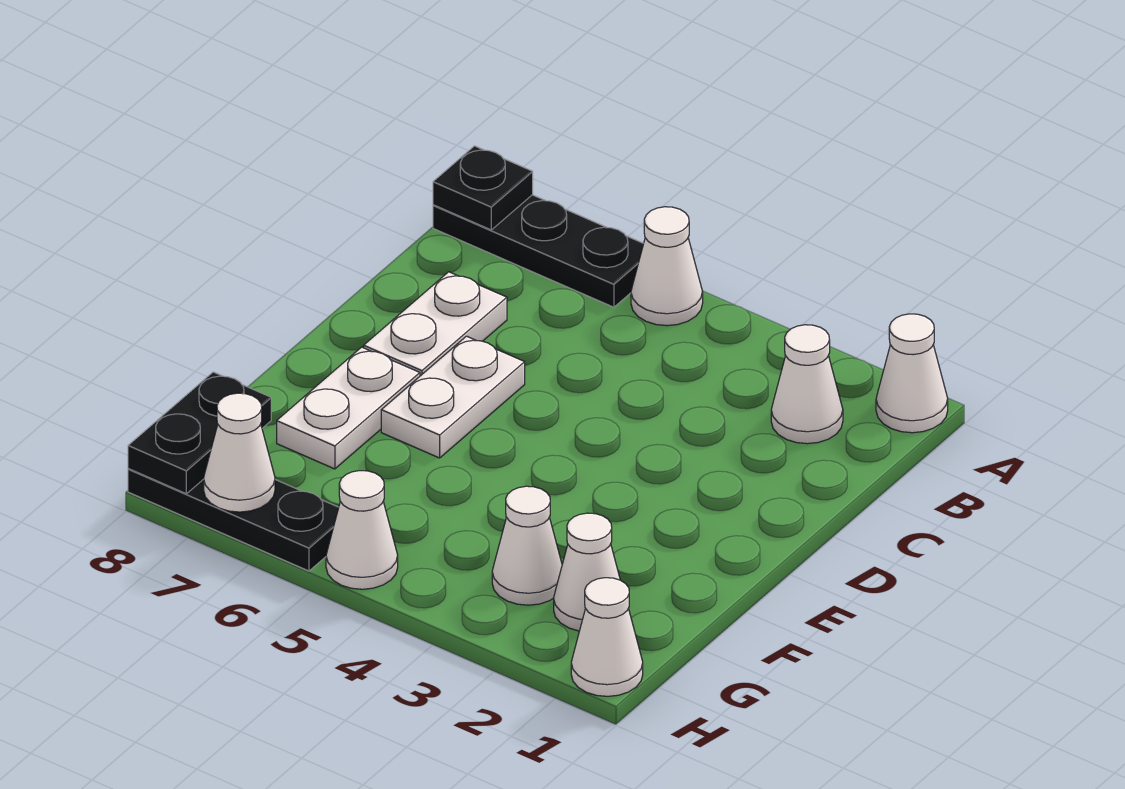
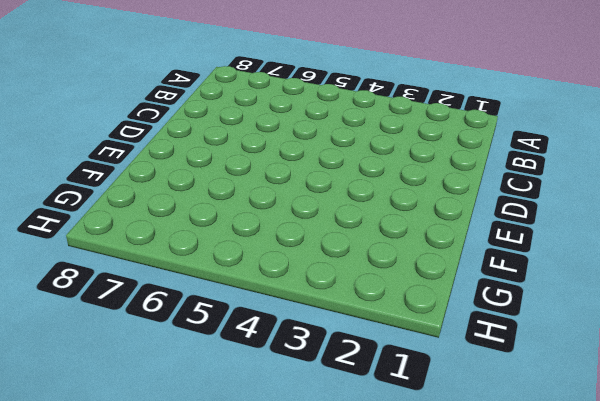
none -> white 1x1 cone [876,314,948,433]
none -> white 1x1 cone [631,207,703,326]
none -> black 1x3 plate [433,195,644,307]

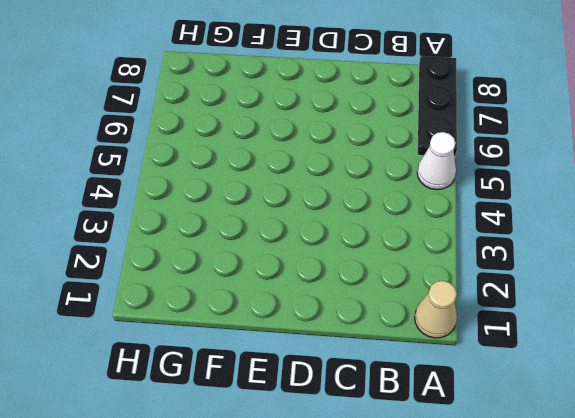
tan 1x1 cone [415,281,457,338] -> white 1x1 cone [876,314,948,433]
none -> white 1x1 cone [771,325,843,444]
none -> white 1x2 plate [364,272,507,376]
none -> white 1x2 plate [381,336,525,458]

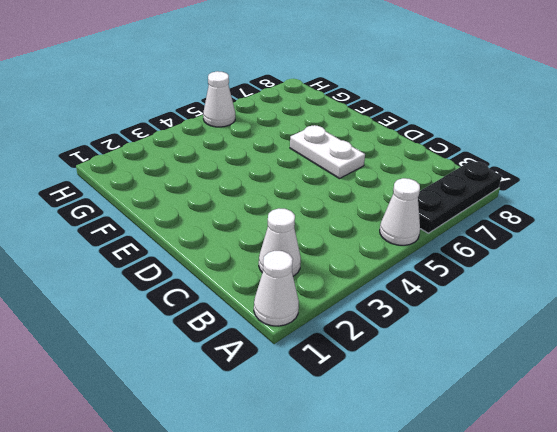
none -> white 1x2 plate [364,272,507,376]
none -> white 1x2 plate [277,347,420,469]
none -> white 1x1 cone [554,513,620,631]

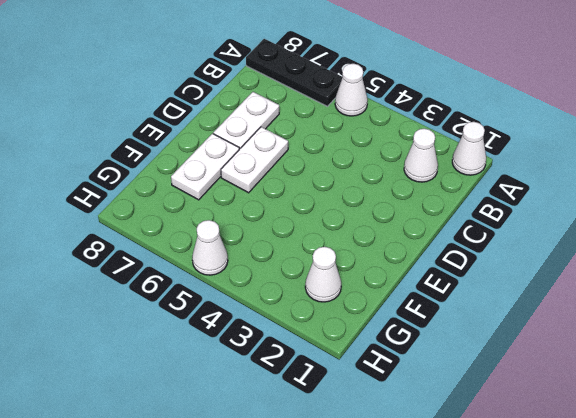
none -> white 1x1 cone [492,486,562,605]
none -> white 1x1 cone [571,578,643,696]
none -> black 1x3 plate [128,469,339,571]

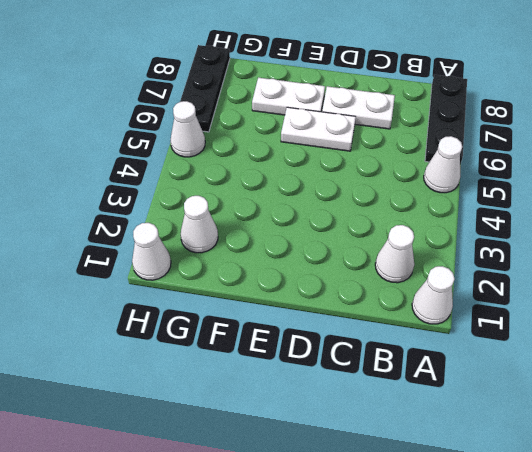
none -> white 1x1 cone [492,486,562,605]
none -> black 1x1 plate [433,146,533,230]
none -> black 1x2 plate [128,372,271,494]

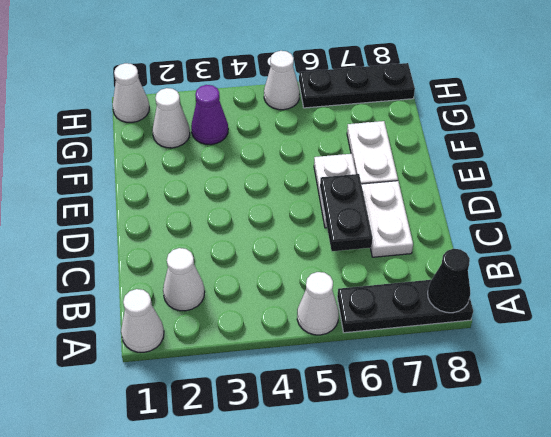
black 1x1 cone [428,249,470,313] -> black 1x1 plate [433,146,533,230]
black 1x2 plate [320,174,373,251] -> black 1x2 plate moved to [128,372,271,494]
purple 1x1 cone [191,85,228,145] -> white 1x1 cone [492,486,562,605]
none -> white 1x1 cone [204,393,275,512]

